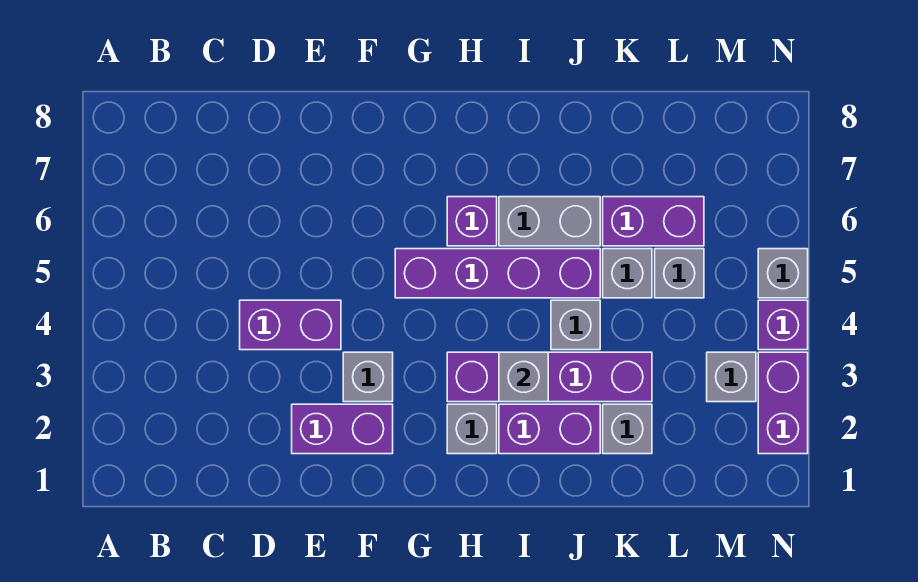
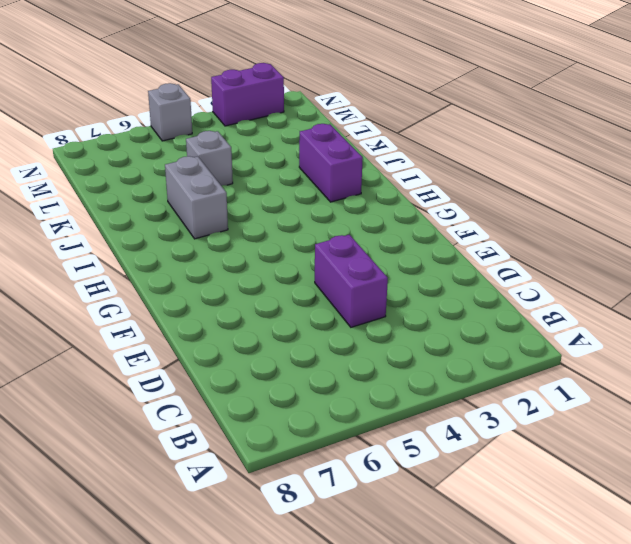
none -> purple 1x2 brick [292,404,393,454]
none -> grey 1x1 brick [343,352,393,402]
none -> purple 1x4 brick [395,249,600,298]

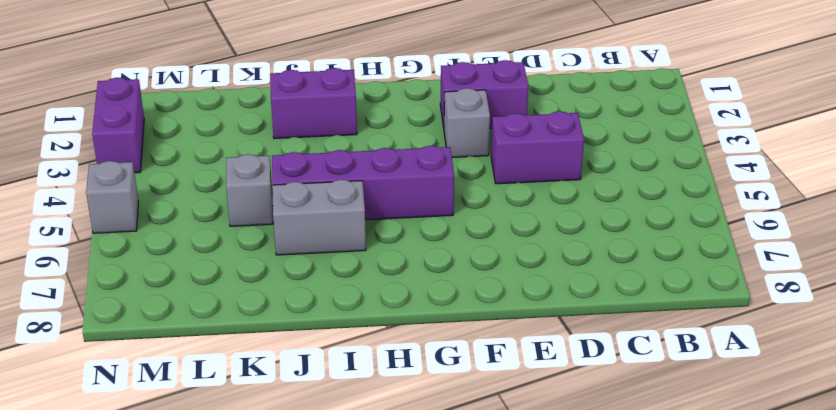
none -> grey 1x1 brick [447,404,497,454]
none -> purple 1x4 brick [447,352,652,402]
none -> purple 1x1 brick [447,197,497,246]

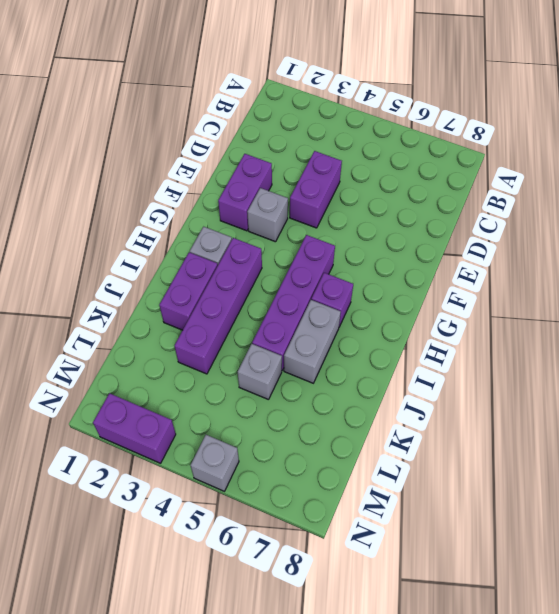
none -> grey 1x1 brick [551,300,600,350]
none -> grey 1x1 brick [603,404,652,454]
none -> purple 1x2 brick [603,197,704,246]

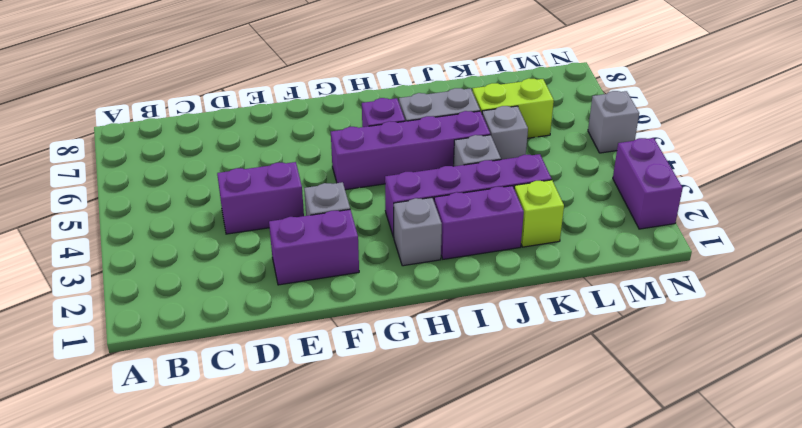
lime 1x1 brick [514,180,564,247] -> grey 1x1 brick [603,404,652,454]
lime 1x2 brick [472,78,554,138] -> purple 1x2 brick [603,197,704,246]
none -> grey 1x1 brick [655,249,704,298]
none -> grey 1x1 brick [707,352,756,402]
none -> purple 1x1 brick [758,300,808,350]

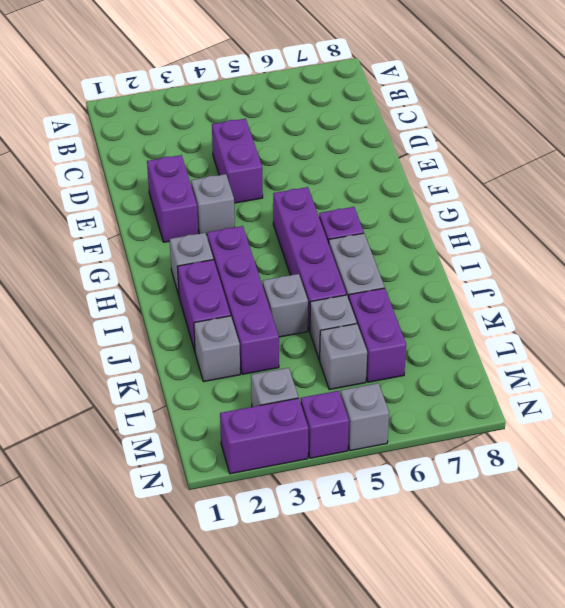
none -> grey 1x1 brick [499,352,548,402]

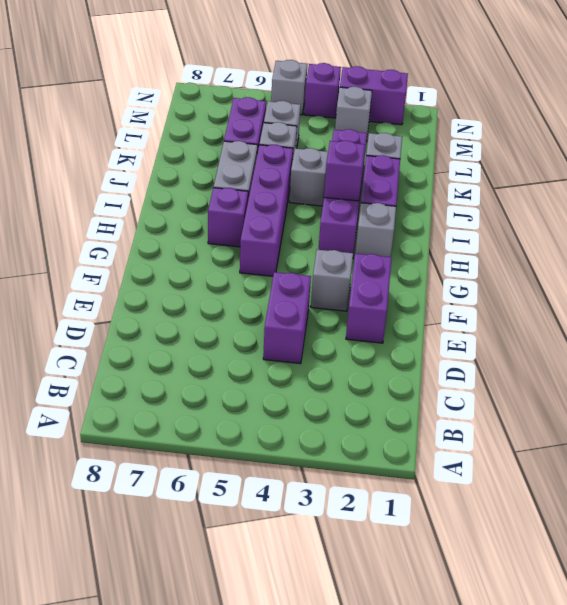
purple 1x1 brick [324,141,365,201] -> grey 1x1 brick [499,352,548,402]

